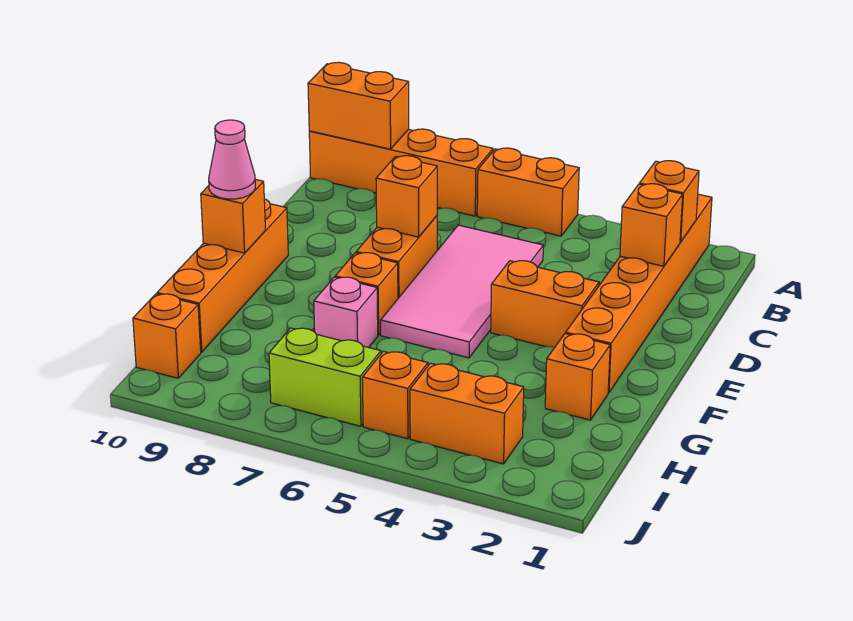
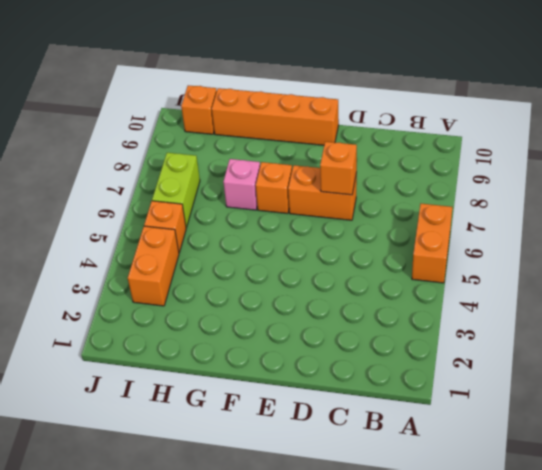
none -> orange 1x6 brick [566,194,712,393]
none -> orange 1x4 brick [309,129,493,216]
none -> pink 2x4 tile [381,225,543,358]

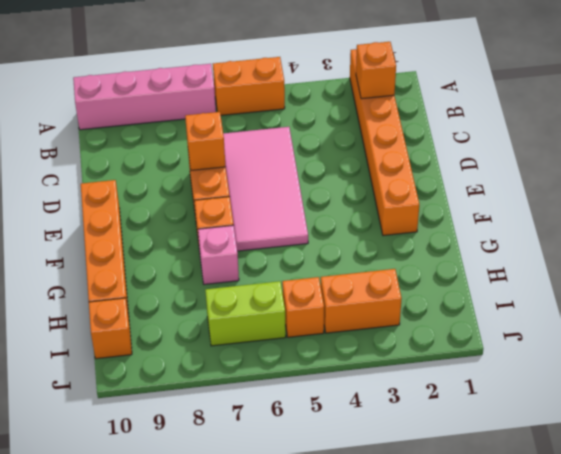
pink 1x4 brick [73,64,216,130] -> orange 1x4 brick [309,129,493,216]
none -> orange 1x2 brick [491,261,599,347]
none -> orange 1x1 brick [545,334,610,420]
none -> orange 1x2 brick [308,62,409,149]

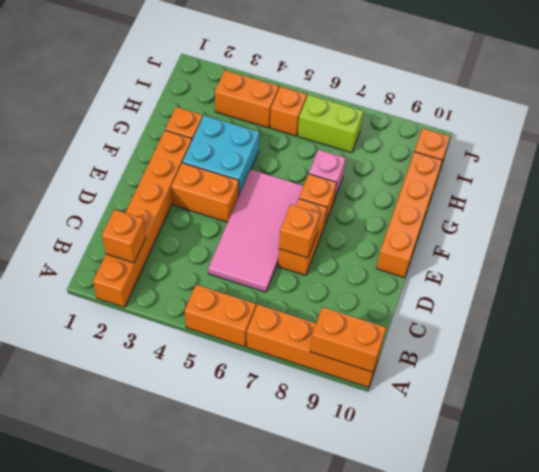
cyan 2x2 brick [183,116,259,194] -> none
none -> orange 1x1 brick [620,184,683,266]
none -> orange 1x1 brick [201,179,265,253]
none -> pink 1x1 cone [209,120,255,199]

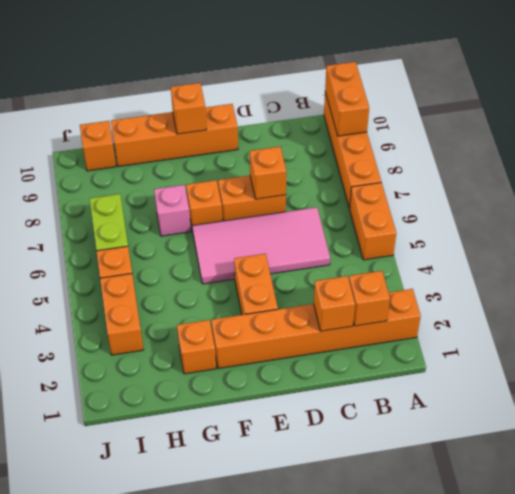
none -> pink 1x1 cone [209,120,255,199]

